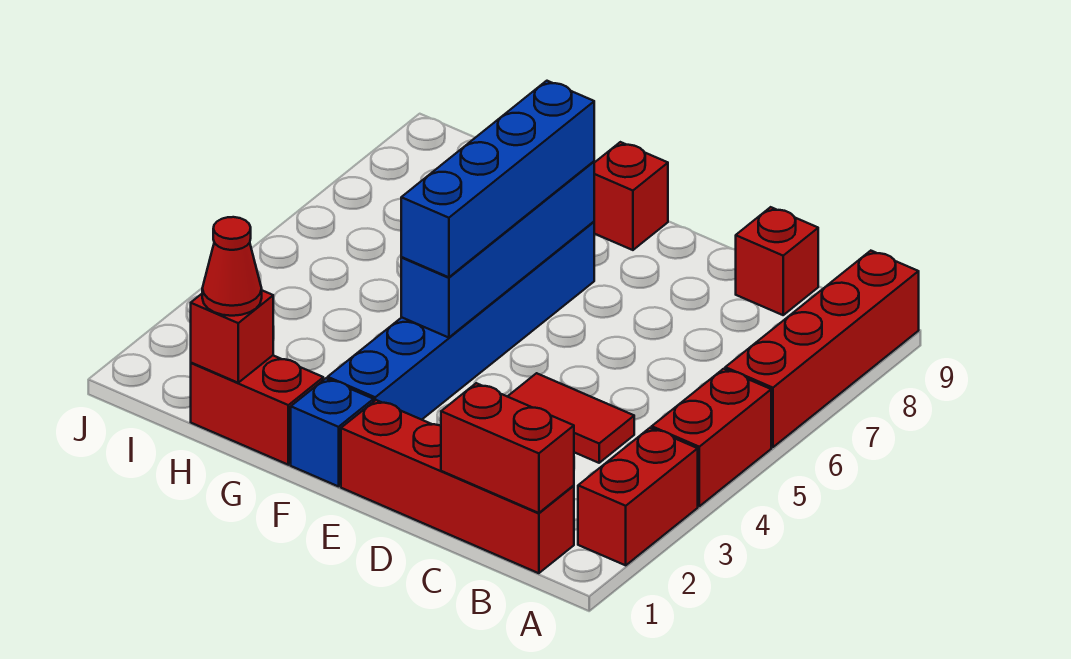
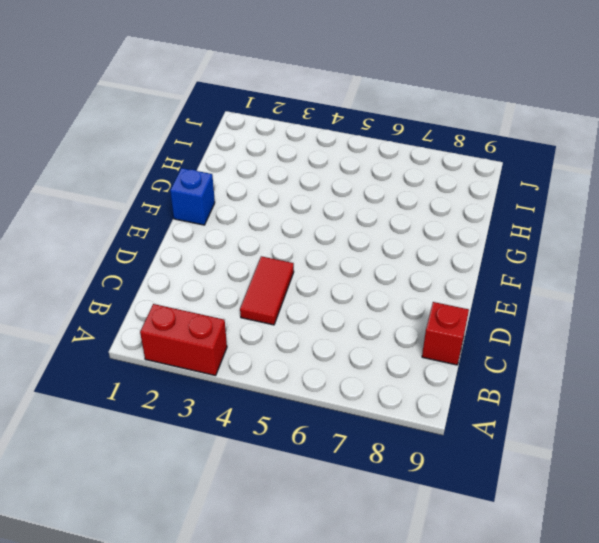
none -> red 1x2 brick [652,369,771,506]
none -> red 1x4 brick [725,251,919,447]
none -> red 1x4 brick [341,400,574,573]

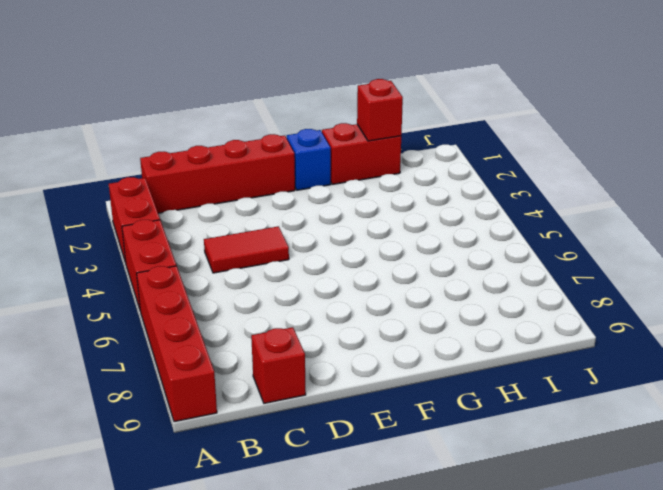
none -> blue 1x6 brick [328,222,594,420]
none -> red 1x1 brick [594,142,668,250]
none -> red 1x2 brick [441,383,574,513]

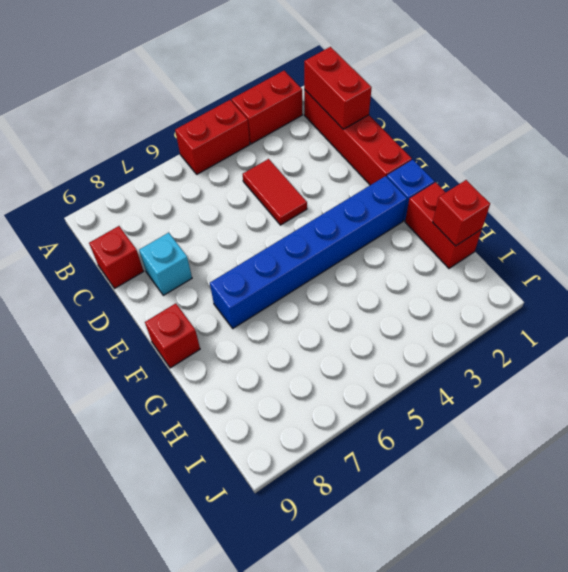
cyan 1x1 brick [139,233,192,295] -> none
none -> red 1x4 brick [725,251,919,447]
none -> blue 1x4 brick [401,162,594,338]
none -> blue 1x4 brick [401,81,594,277]

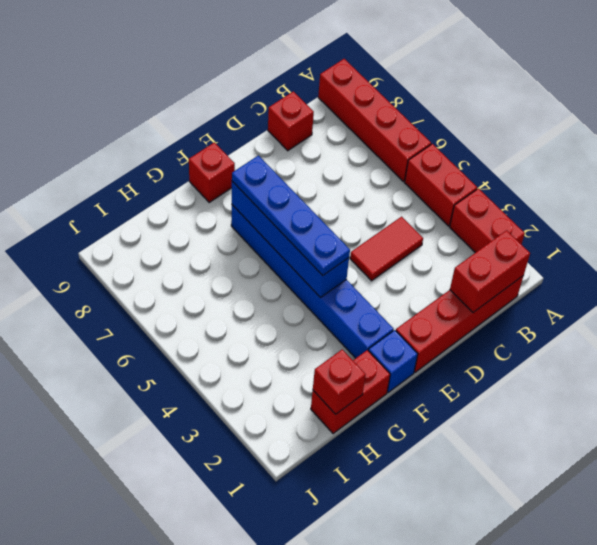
blue 1x4 plate [232,156,350,275] -> blue 1x4 brick [401,81,594,277]
none -> red 1x1 cone [202,217,262,316]

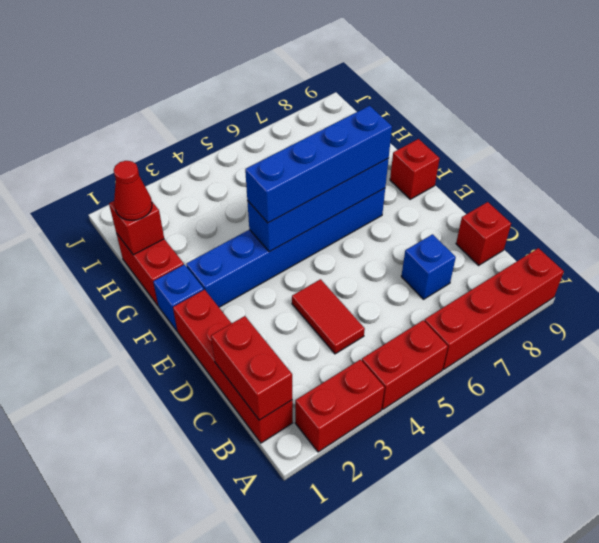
blue 1x1 brick [401,234,456,299] -> none

